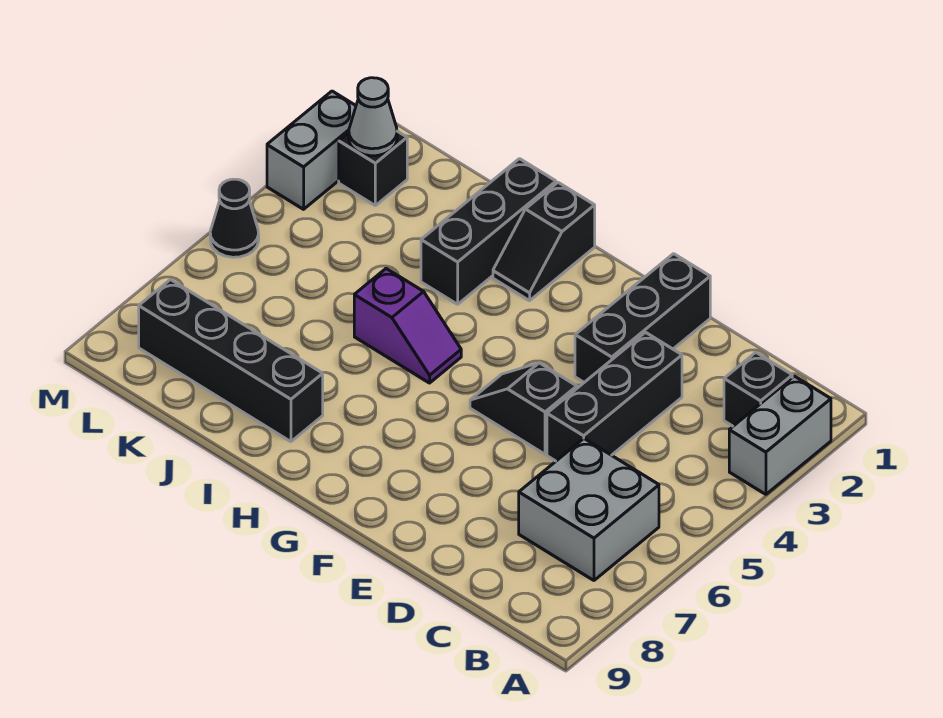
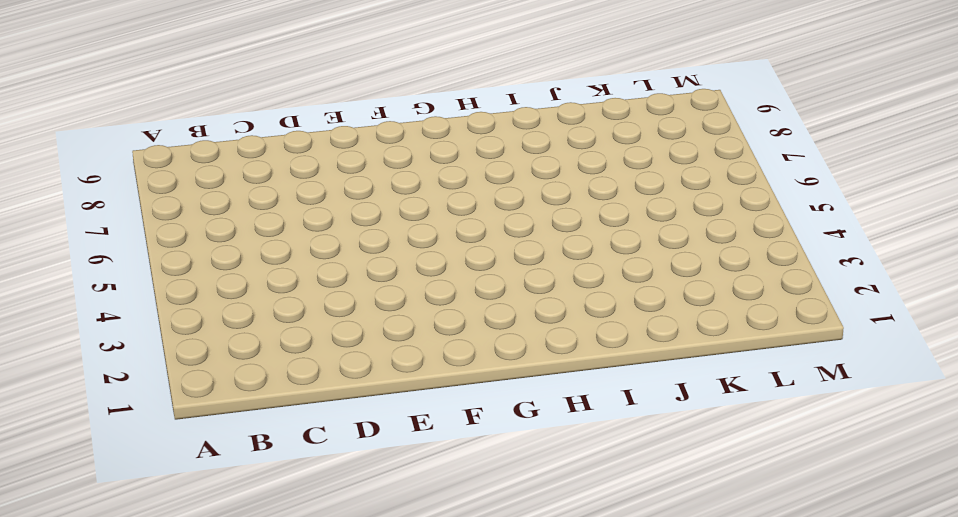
none -> grey 1x2 brick [729,376,831,494]
none -> black 1x1 brick [724,352,792,426]
none -> grey 2x2 brick [519,439,659,580]

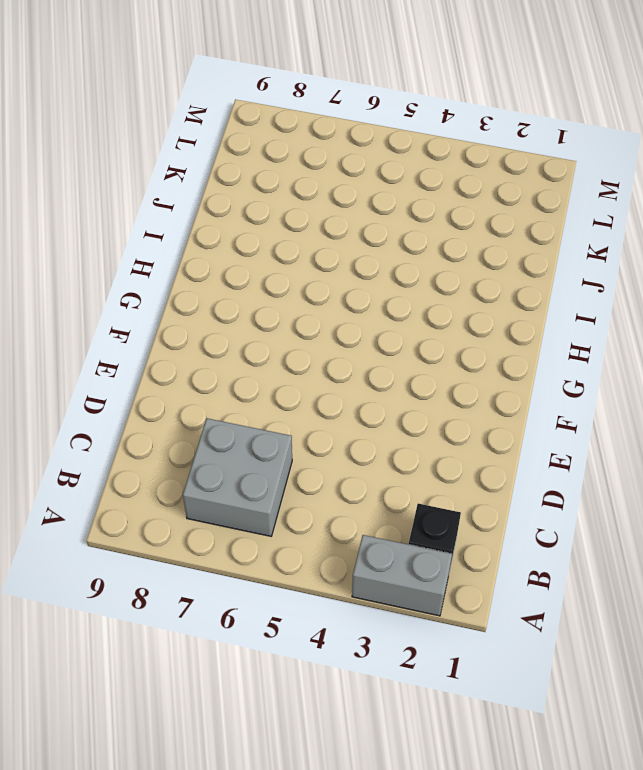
none -> black 1x3 brick [547,332,682,461]
none -> black 1x3 brick [575,254,710,382]
none -> black 1x2 slope [470,363,577,454]

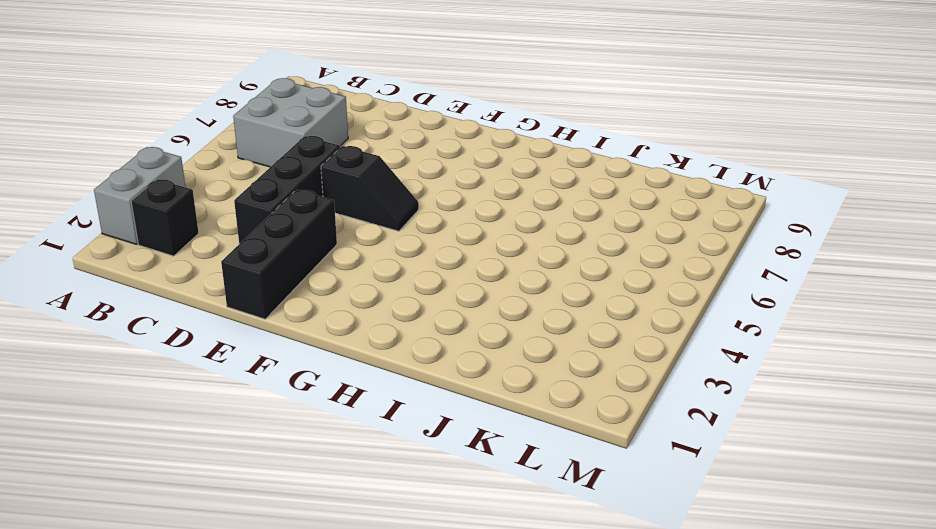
none -> black 1x2 slope [493,183,595,301]
none -> purple 1x2 slope [354,269,461,383]
none -> black 1x3 brick [421,159,556,304]

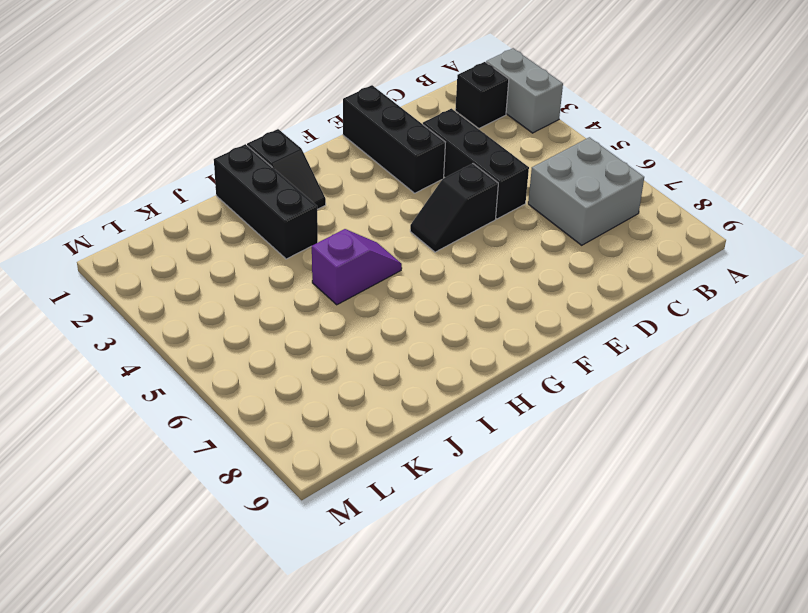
none -> black 1x4 brick [139,280,323,442]
none -> black 1x1 brick [339,131,407,206]
none -> grey 1x2 brick [267,91,356,209]

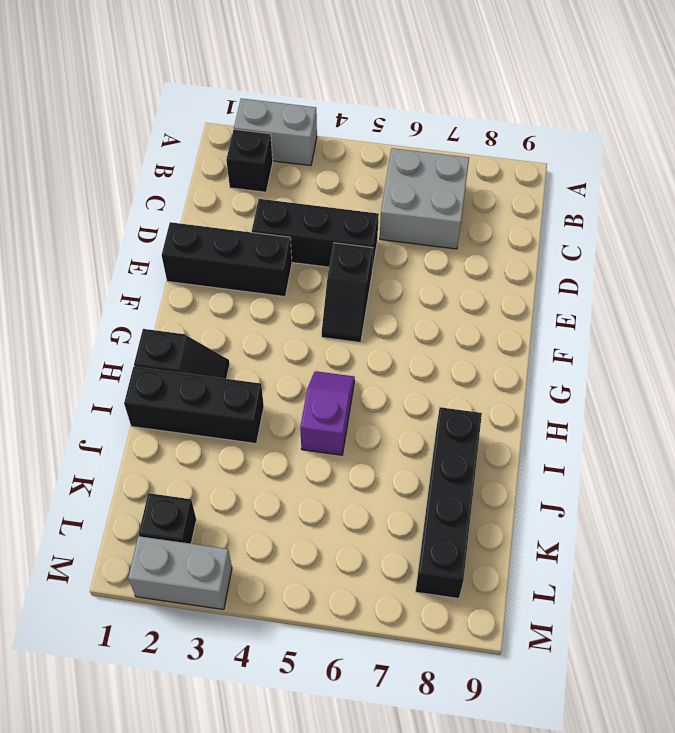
none -> black 1x1 cone [210,179,259,257]
none -> grey 1x1 cone [349,78,397,156]

